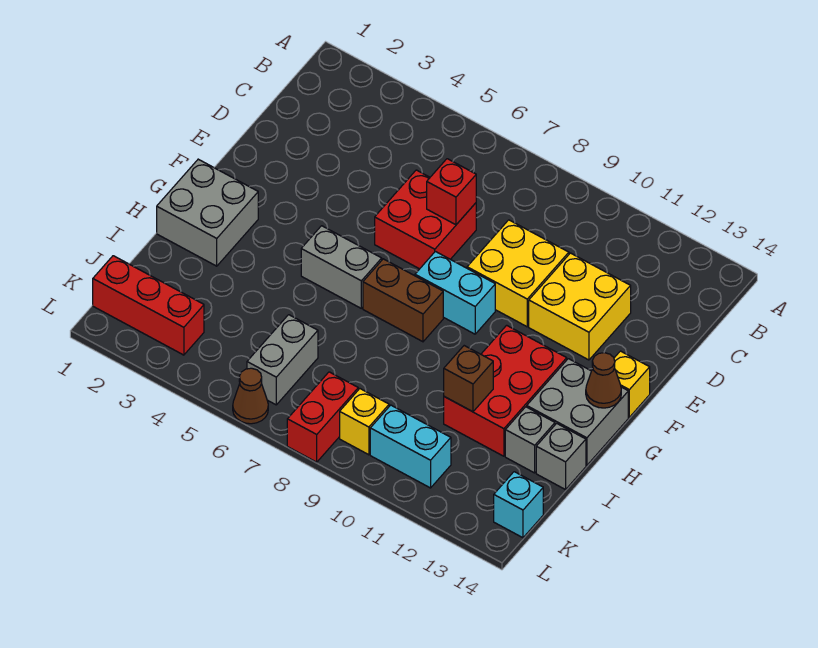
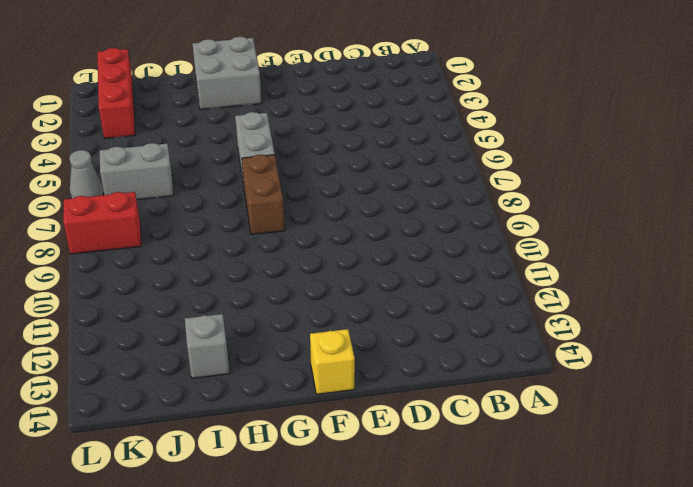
grey 1x1 cone [69,150,104,198] -> brown 1x1 cone [233,368,268,424]
none -> red 2x2 brick [375,170,476,269]
none -> yellow 2x2 brick [467,220,569,327]
none -> yellow 2x2 brick [529,253,631,360]

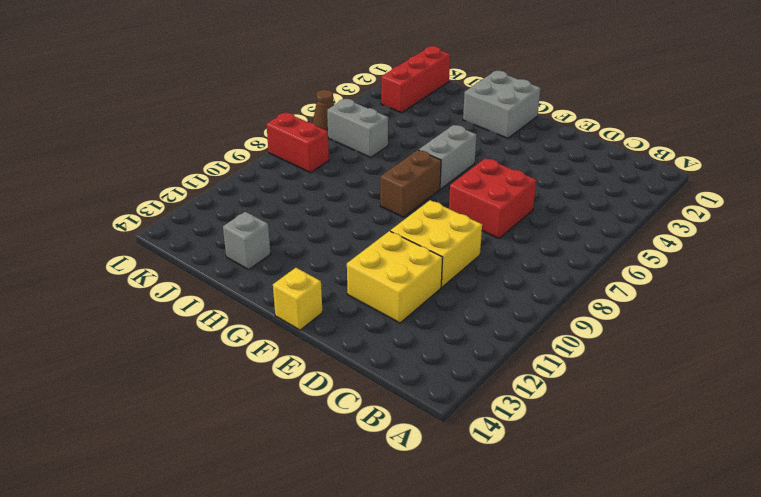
none -> cyan 1x2 brick [415,251,495,334]
none -> red 2x3 brick [444,325,567,456]
none -> grey 2x2 brick [527,359,628,465]

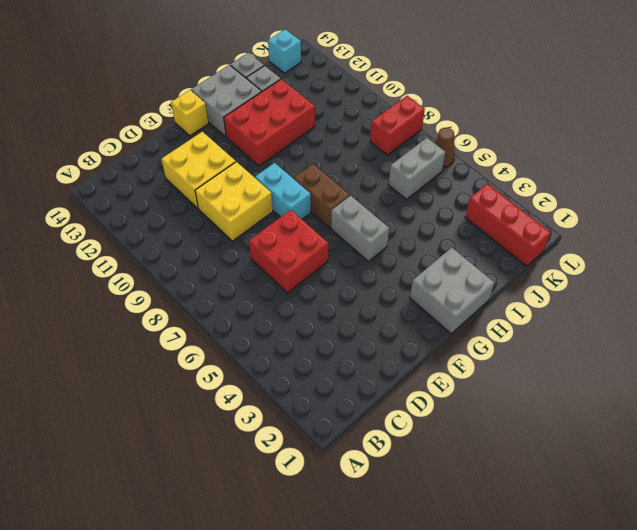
none -> yellow 1x1 brick [340,389,389,455]
none -> cyan 1x2 brick [370,405,451,488]
none -> red 1x1 brick [427,159,476,225]

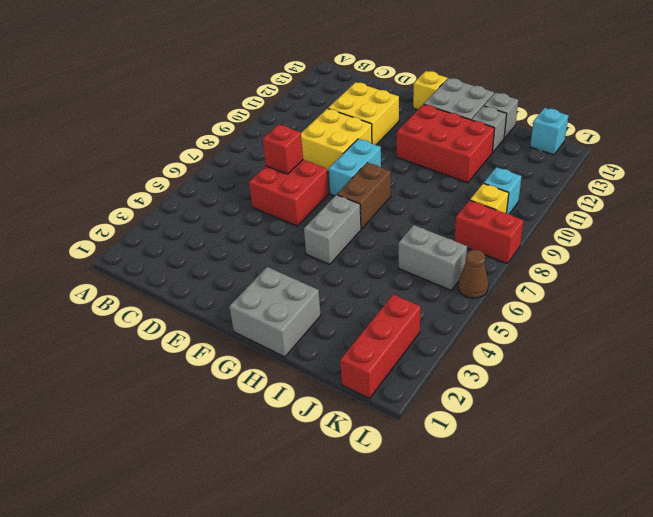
cyan 1x1 brick [484,167,522,214] -> cyan 1x2 brick [370,405,451,488]
none -> brown 1x1 cone [586,353,621,408]
none -> brown 1x1 brick [444,346,493,412]

